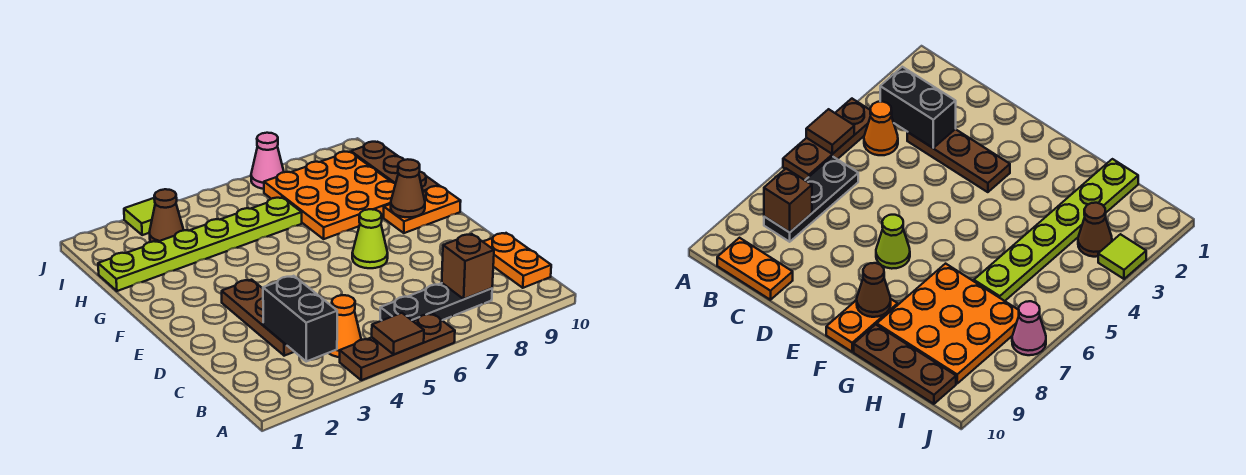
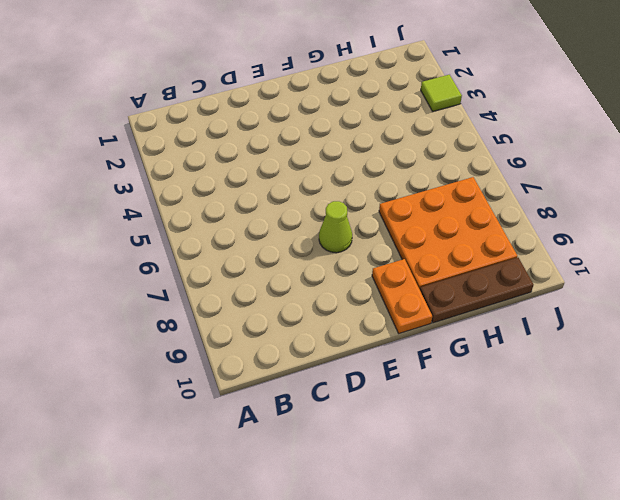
none -> brown 1x3 plate [340,313,455,380]
none -> orange 1x1 cone [329,295,361,357]
none -> black 1x3 plate [380,283,492,321]

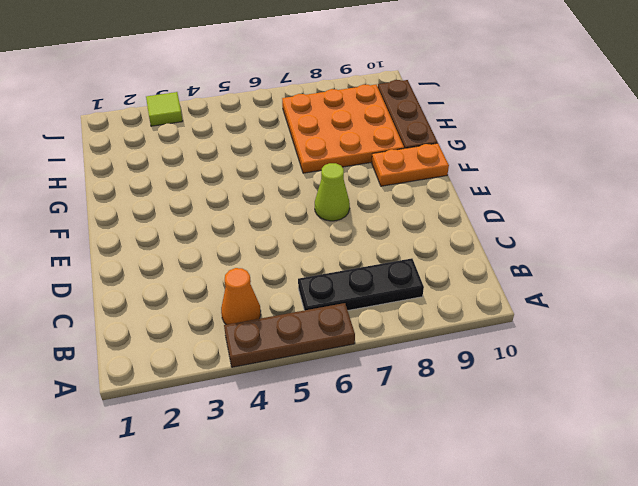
none -> orange 1x2 plate [483,233,551,288]
none -> brown 1x3 plate [222,280,294,356]
none -> lime 1x6 plate [98,197,302,291]

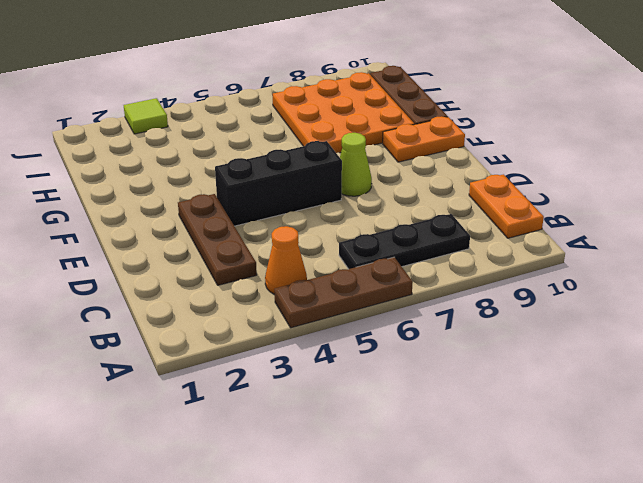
black 1x3 brick [215,141,342,226] -> none
none -> lime 1x6 plate [98,197,302,291]
none -> brown 1x1 cone [149,189,184,242]
none -> pink 1x1 cone [251,133,284,189]

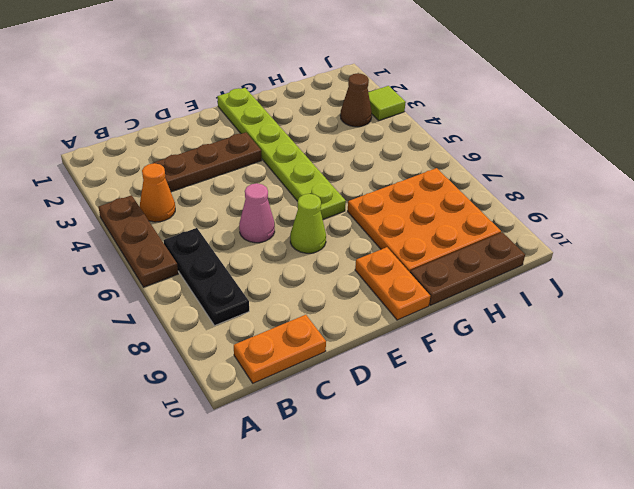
pink 1x1 cone [239,183,275,243] -> pink 1x1 cone moved to [251,133,284,189]
lime 1x6 plate [217,88,346,219] -> lime 1x6 plate moved to [98,197,302,291]
none -> brown 1x1 tile [372,313,424,354]
none -> black 1x2 brick [263,276,337,361]
none -> brown 1x1 brick [442,234,494,299]

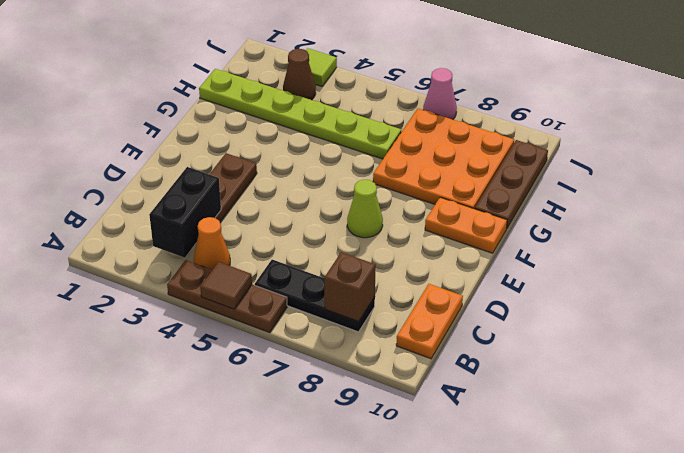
none -> brown 1x1 cone [391,159,425,217]

